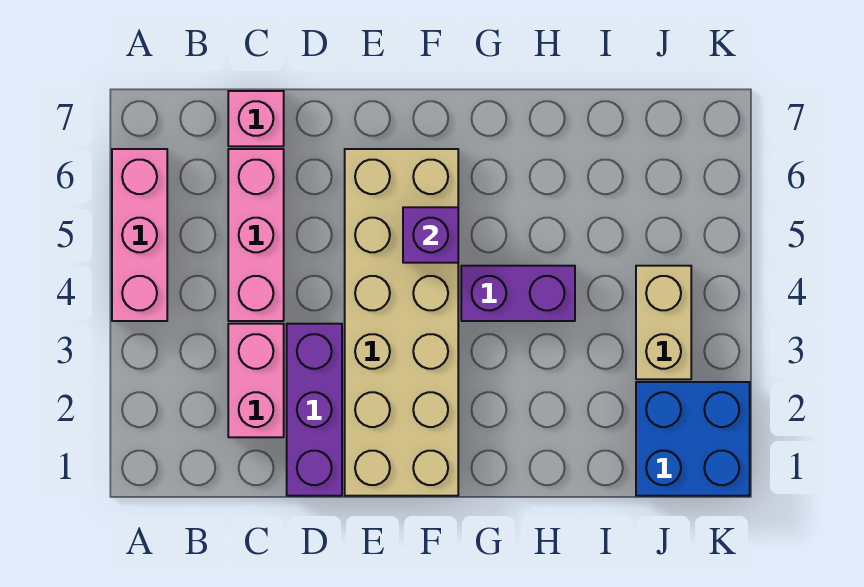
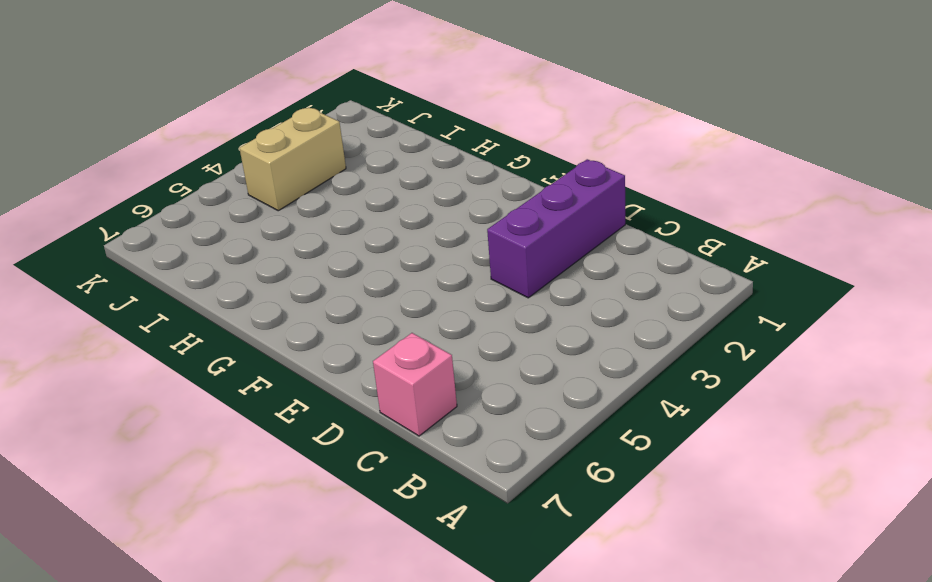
none -> pink 1x3 brick [112,149,167,321]
none -> pink 1x2 brick [228,324,284,437]

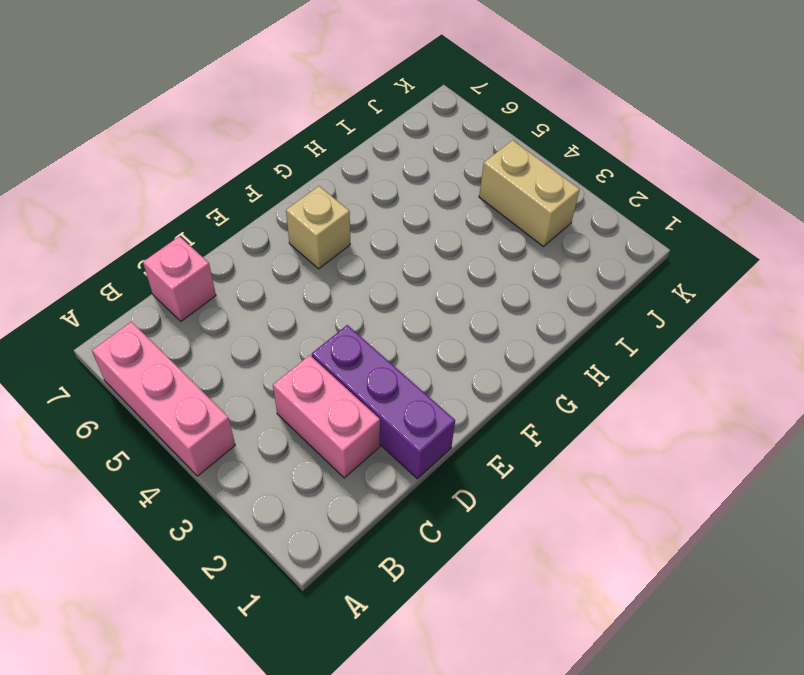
tan 1x1 brick [286,186,350,269] -> tan 2x6 brick [345,149,458,496]
none -> pink 1x3 brick [228,149,284,321]
none -> purple 1x2 brick [461,266,575,321]

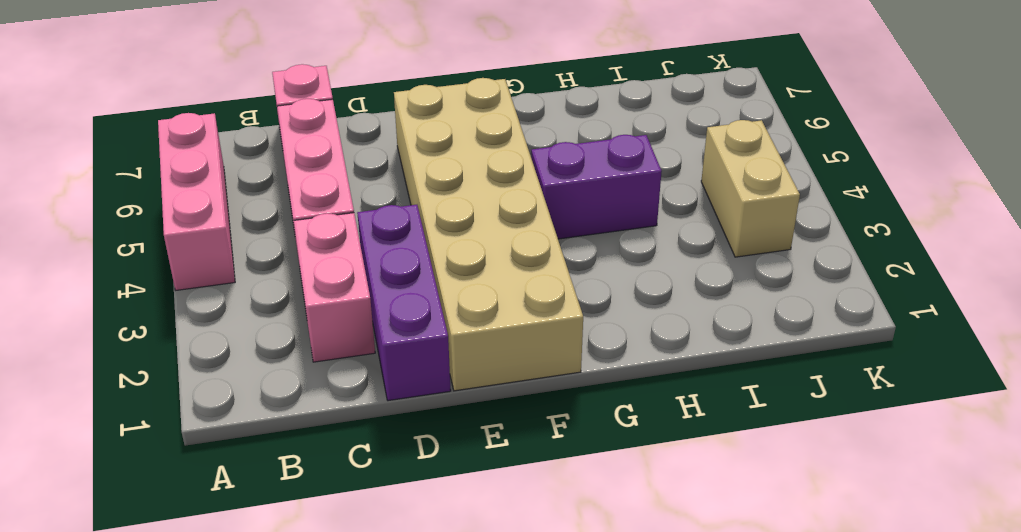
none -> blue 2x2 brick [636,382,750,496]
none -> purple 1x1 brick [403,207,458,263]

